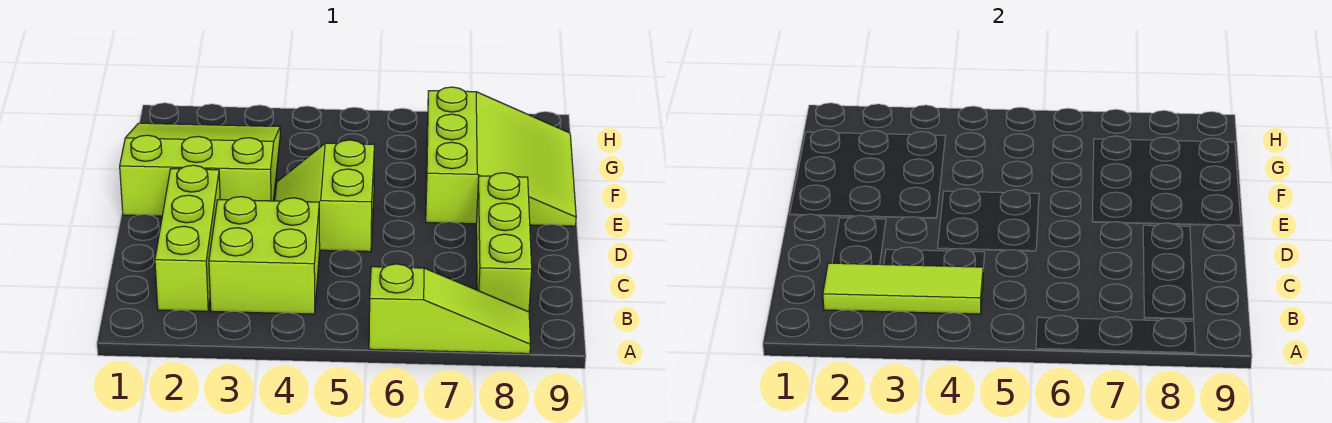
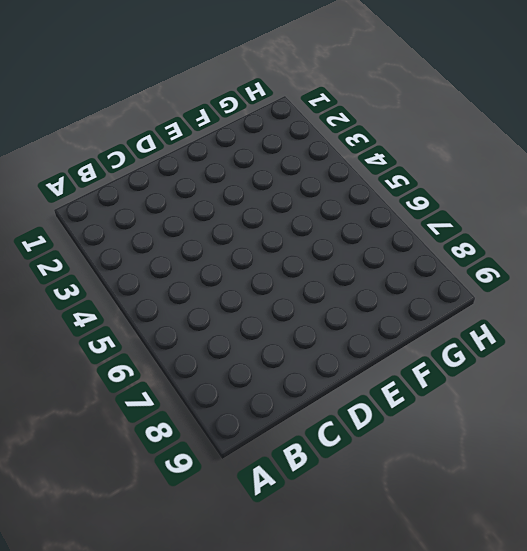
none -> lime 1x3 slope [369,264,530,354]
none -> lime 1x3 brick [155,165,220,311]

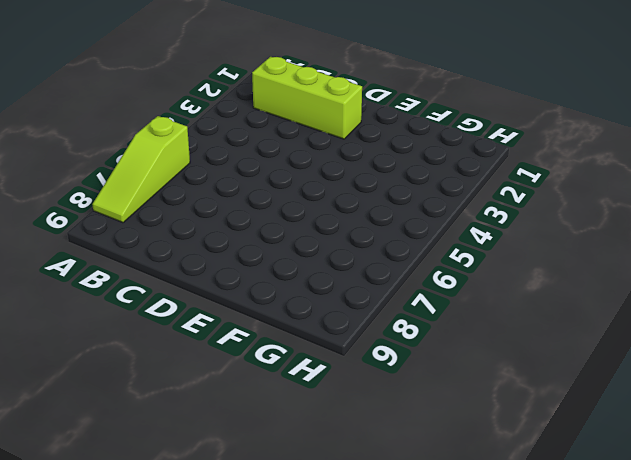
none -> lime 2x2 brick [209,197,320,314]
none -> lime 1x3 brick [476,173,532,312]

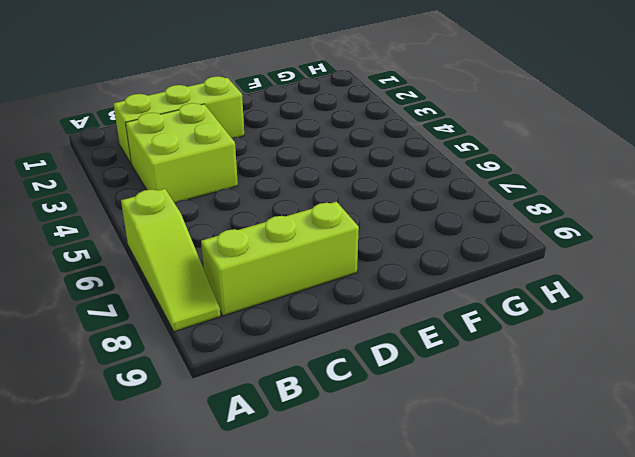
none -> lime 2x2 slope [275,140,374,252]
none -> lime 3x3 slope [120,123,280,216]

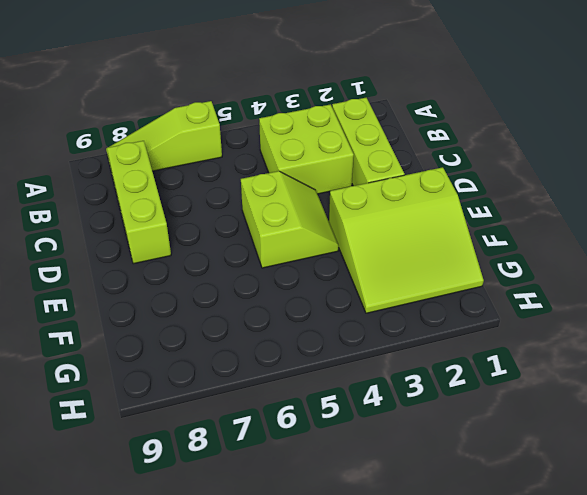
none -> lime 3x3 slope [426,87,576,226]
none -> lime 1x3 tile [823,263,983,314]

